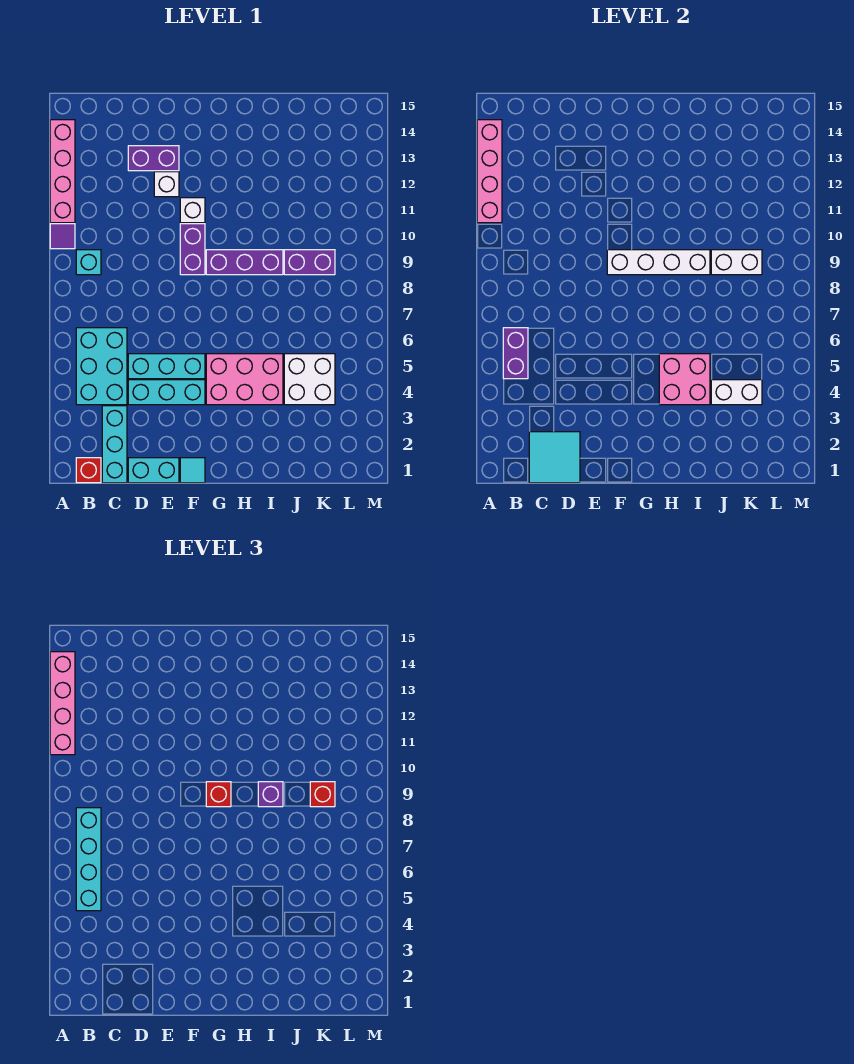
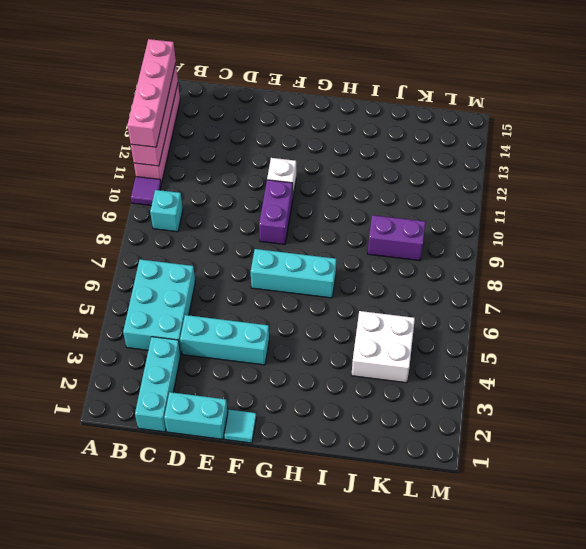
cyan 1x3 brick [251,249,336,298] -> cyan 1x3 brick moved to [128,354,205,379]
none -> red 1x1 brick [76,458,101,483]
none -> purple 1x2 brick [128,146,179,171]
none -> white 1x1 brick [154,172,179,197]
none -> pink 2x3 brick [206,354,283,405]

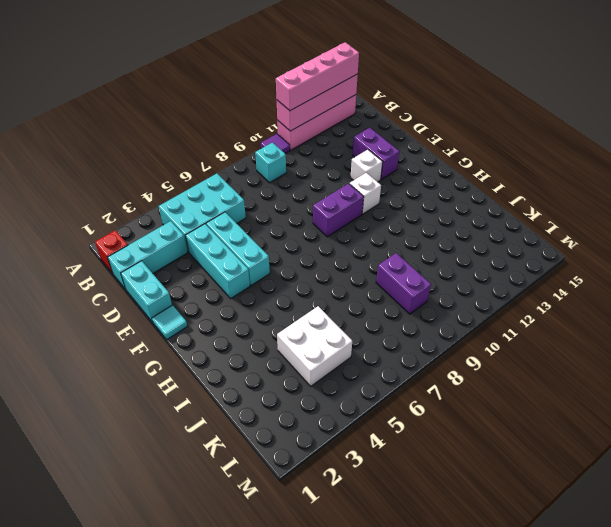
none -> pink 2x3 brick [206,354,283,405]
none -> purple 1x3 brick [206,250,283,275]
none -> purple 1x2 brick [503,328,528,379]
none -> cyan 2x2 tile [529,432,580,483]

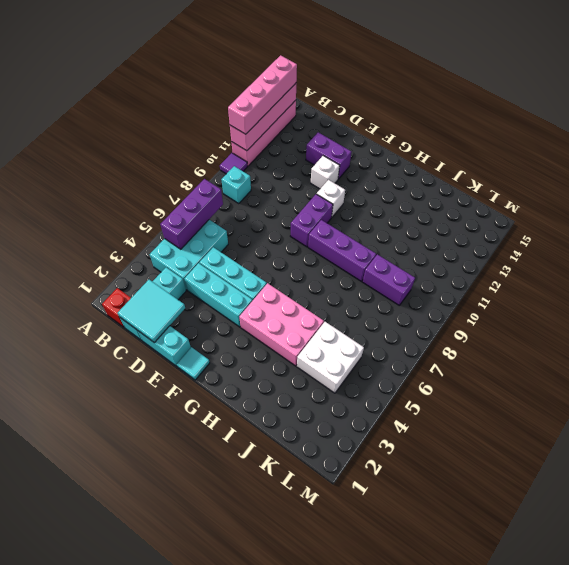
purple 1x3 brick [160,179,223,249] -> purple 1x2 brick [503,328,528,379]
none -> white 1x4 brick [607,250,710,275]
none -> pink 2x2 brick [659,354,710,405]
none -> white 1x2 brick [711,380,762,405]
none -> white 1x2 brick [711,250,762,275]

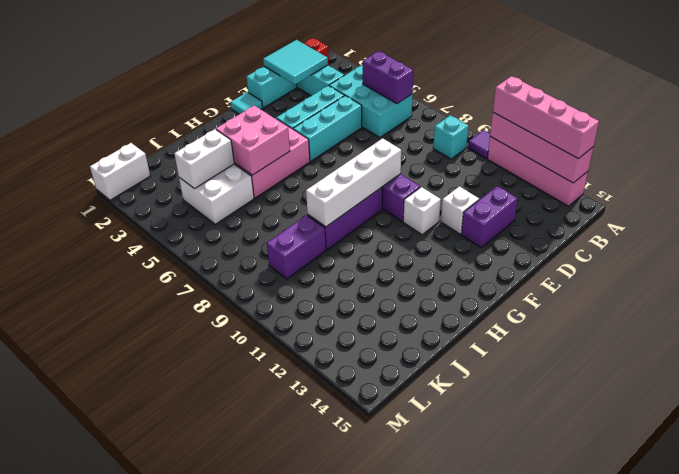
white 1x2 brick [90,143,150,200] -> white 1x2 brick moved to [711,250,762,275]
none -> cyan 1x4 brick [76,808,101,911]
none -> red 1x1 brick [206,782,231,807]
none -> purple 1x1 brick [258,782,283,807]
none -> red 1x1 brick [310,782,335,807]

